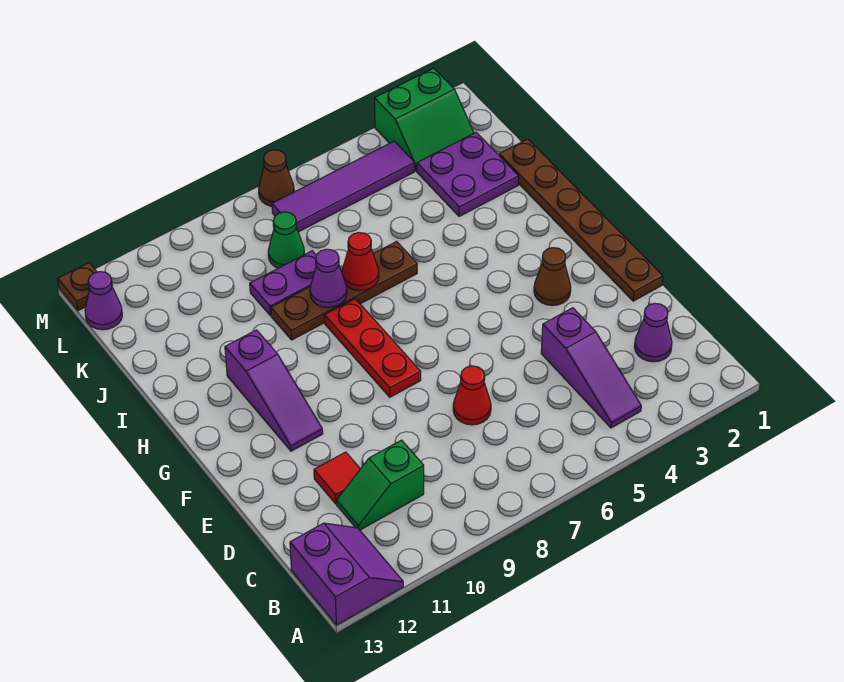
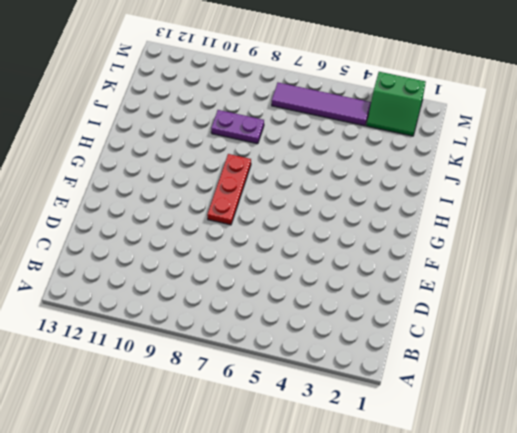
none -> purple 2x2 slope [290,523,403,625]
none -> purple 1x3 slope [541,308,641,428]
none -> purple 1x1 cone [635,303,672,362]

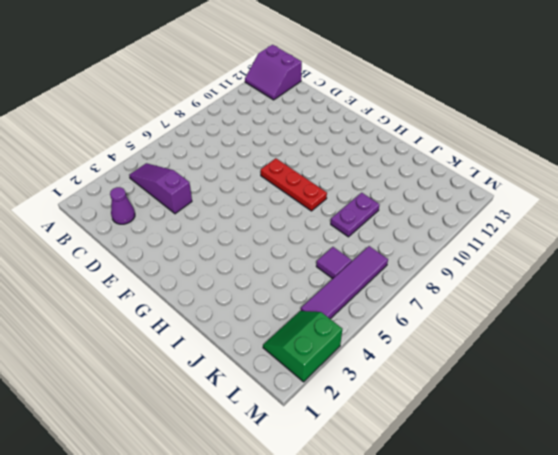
purple 1x1 tile [316,247,352,279] -> none
none -> green 1x2 slope [337,440,424,530]
none -> red 1x1 cone [453,366,491,425]
none -> red 1x1 tile [314,452,360,504]

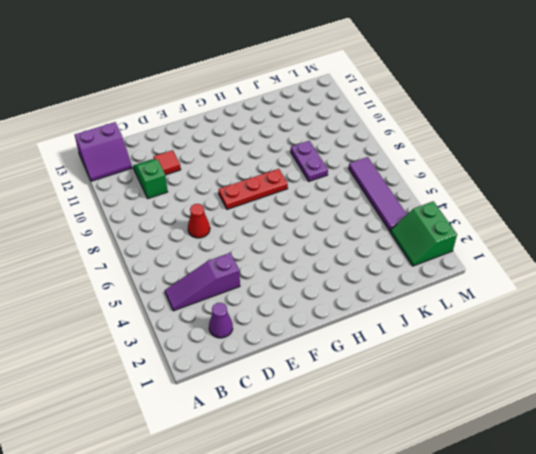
none -> brown 1x6 plate [499,139,663,301]
none -> brown 1x1 cone [534,248,571,305]
none -> purple 1x3 slope [225,330,323,451]

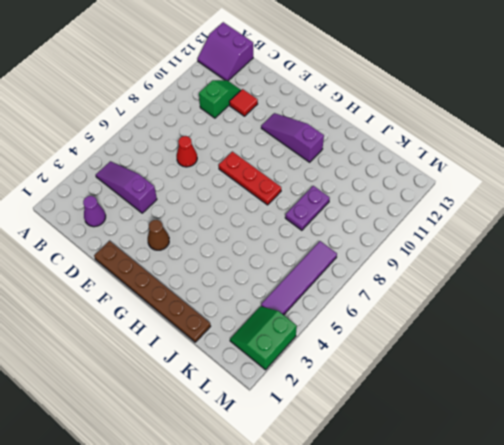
none -> brown 1x4 plate [271,242,417,340]
none -> purple 2x2 plate [417,133,519,216]
none -> green 1x1 cone [268,212,305,268]

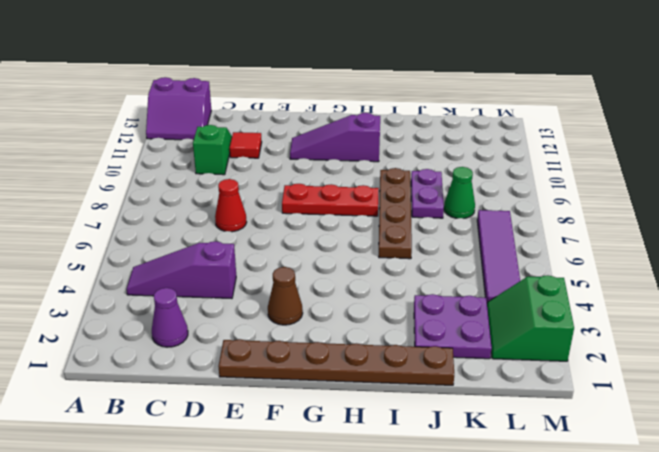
none -> purple 1x1 cone [85,272,122,330]
none -> brown 1x1 cone [259,150,294,206]
none -> brown 1x1 plate [58,263,97,311]

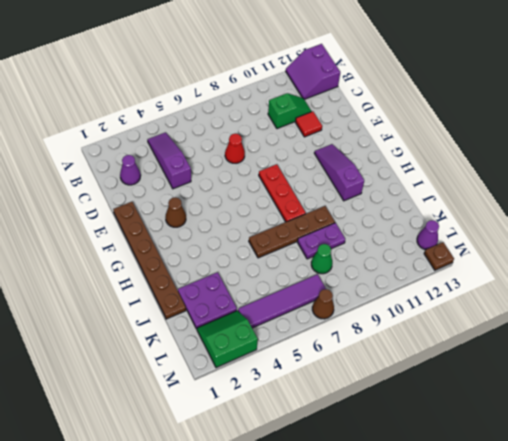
none -> red 1x1 cone [342,233,379,291]
none -> purple 1x1 cone [310,249,347,308]

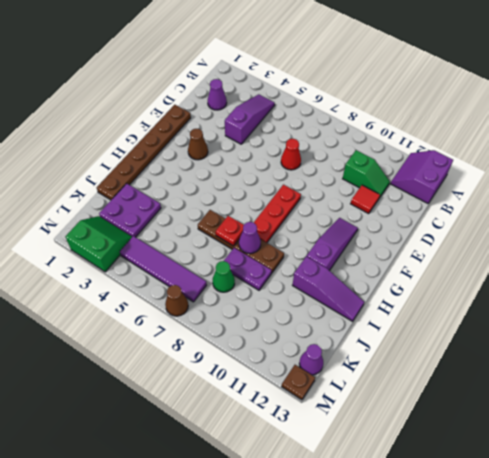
red 1x1 plate [216,216,244,246] -> red 1x1 cone [342,233,379,291]
purple 1x3 slope [293,256,364,321] -> none

